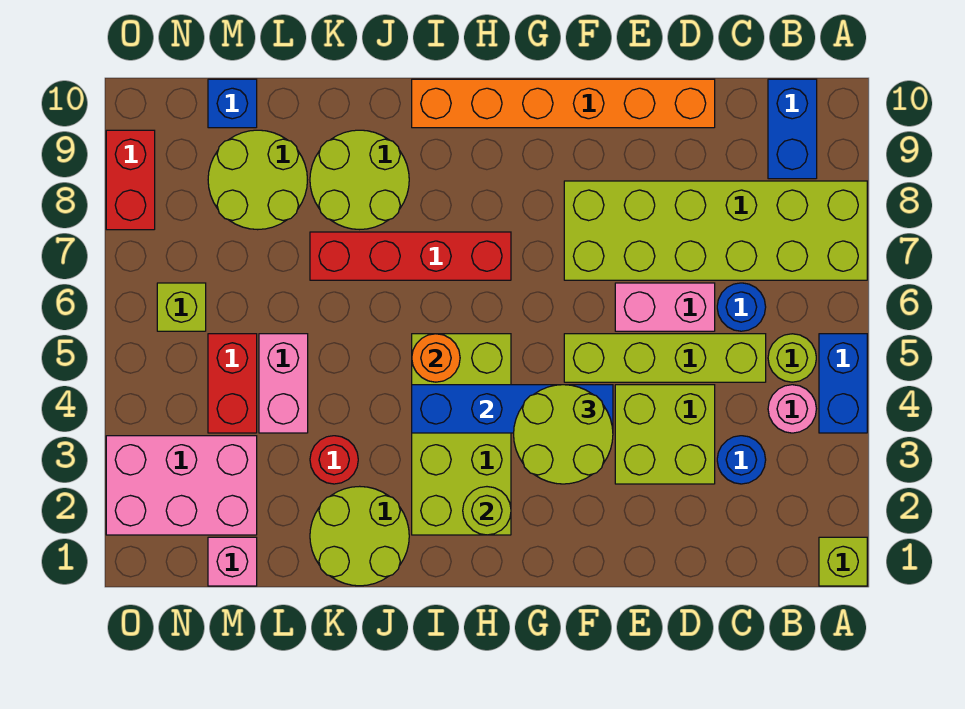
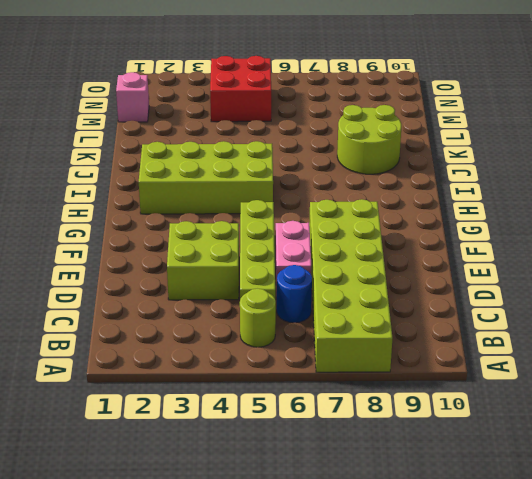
red 2x2 brick [210,56,271,122] -> red 1x2 brick [208,334,257,433]
none -> lime 1x1 brick [819,537,867,586]
none -> blue 1x2 brick [819,334,867,433]
none -> pink 1x1 round brick [768,385,816,433]

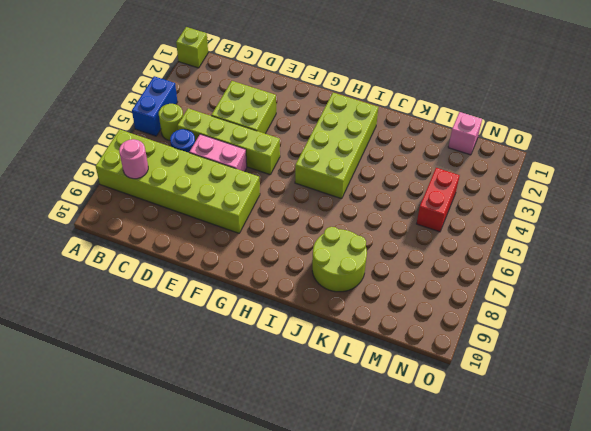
pink 1x1 round brick [119,139,148,179] -> pink 1x1 round brick moved to [768,385,816,433]
none -> blue 1x2 brick [768,79,817,179]
none -> blue 1x1 round brick [717,436,766,484]
none -> orange 1x6 brick [412,79,715,128]

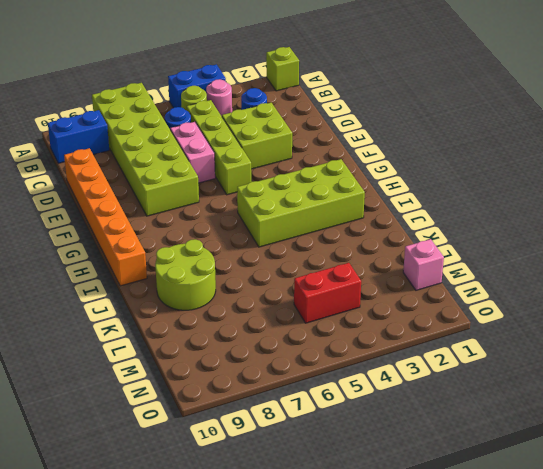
none -> red 1x4 brick [310,232,511,280]
none -> lime 2x2 round brick [310,486,409,586]
none -> red 1x1 round brick [310,436,358,484]

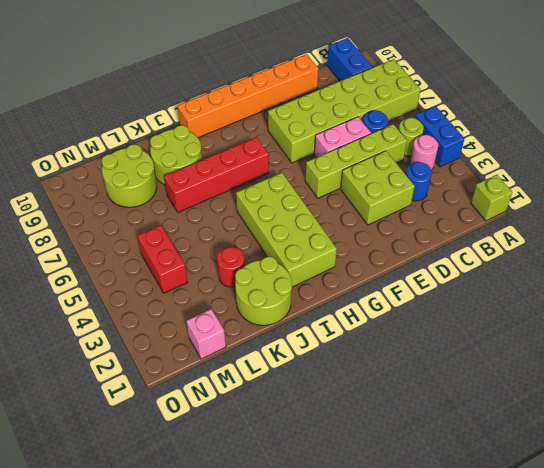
none -> pink 1x2 brick [259,334,308,433]
none -> pink 2x3 brick [106,436,257,535]
none -> blue 1x1 brick [208,79,257,128]

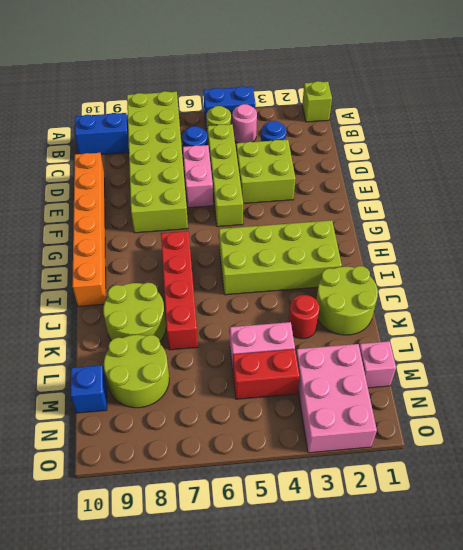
none -> lime 1x1 brick [157,283,206,331]
none -> red 1x2 brick [106,130,155,230]
none -> blue 1x4 brick [412,385,613,433]

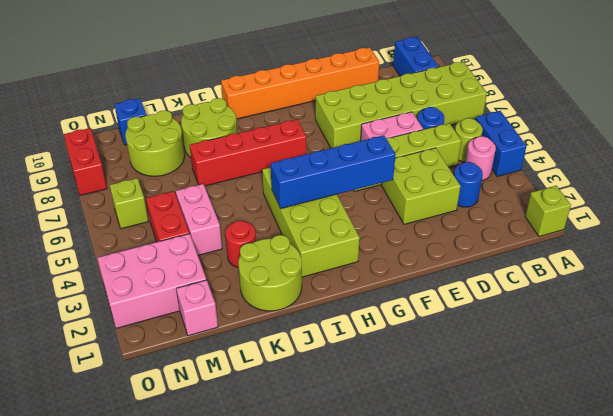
none -> lime 1x1 round brick [463,487,511,535]
none -> orange 1x1 round brick [412,334,460,382]
none -> lime 2x2 round brick [514,385,613,484]

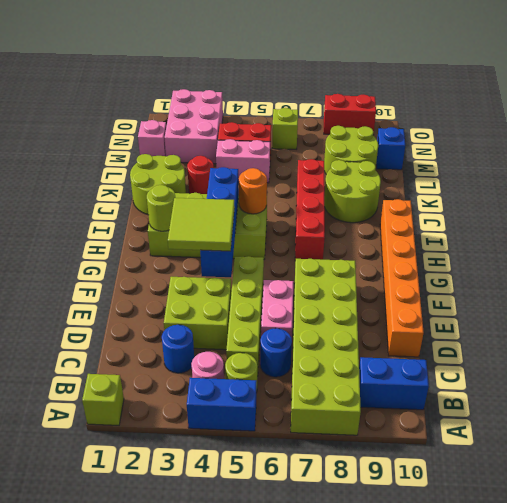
lime 2x2 tile [168,198,235,251] -> lime 2x2 round brick [514,385,613,484]

